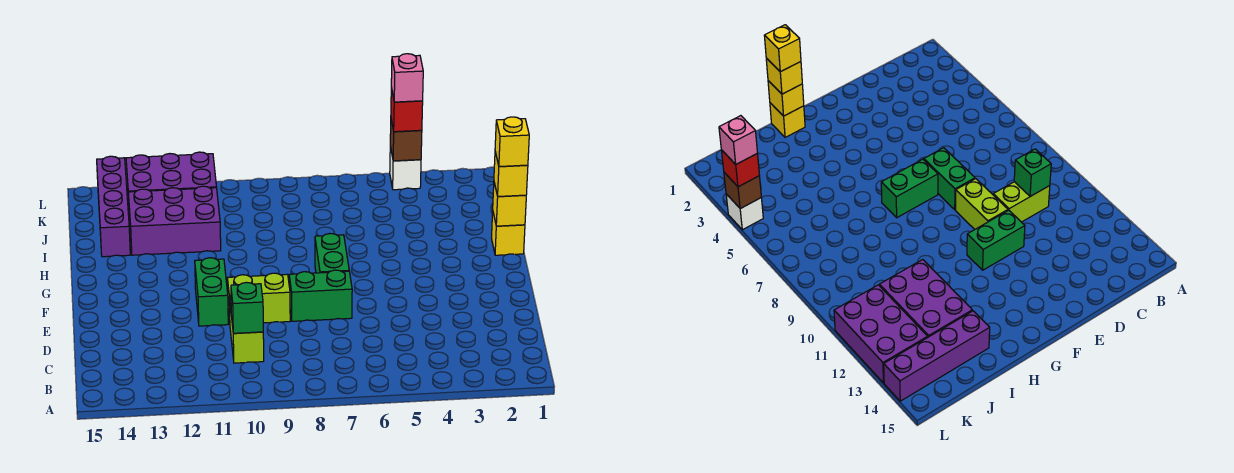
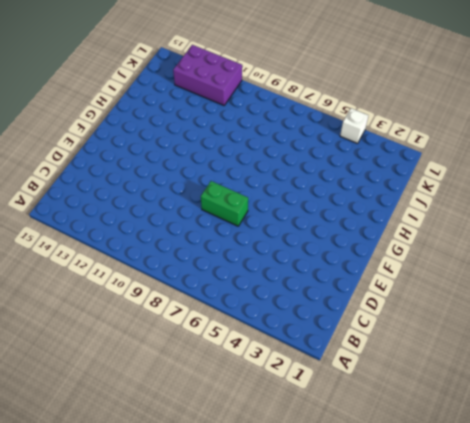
none -> lime 1x2 brick [229,296,264,363]
none -> lime 1x2 brick [227,273,290,323]
none -> green 1x2 brick [195,258,228,326]

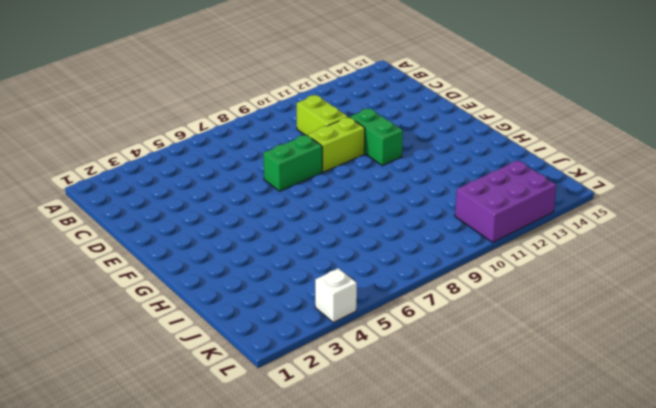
none -> green 1x2 brick [315,234,349,273]
none -> yellow 1x1 brick [492,213,525,255]
none -> purple 2x3 brick [128,186,221,255]

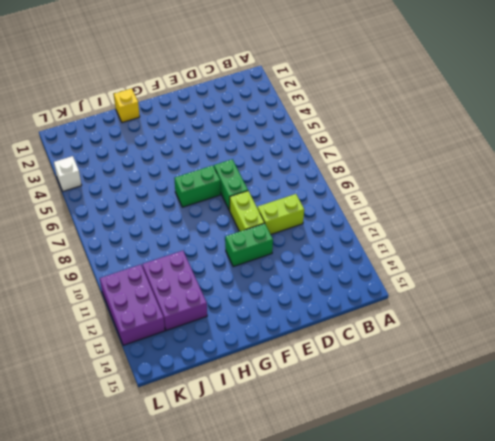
none -> purple 1x4 brick [97,156,130,257]
none -> green 1x1 brick [231,282,263,333]
none -> yellow 1x1 brick [493,183,526,226]

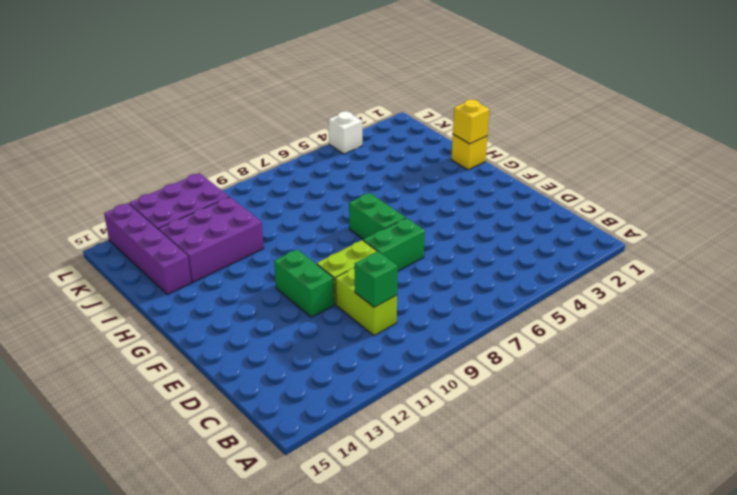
none -> brown 1x1 brick [390,120,422,161]
none -> yellow 1x1 brick [494,152,528,197]
none -> red 1x1 brick [391,88,423,132]

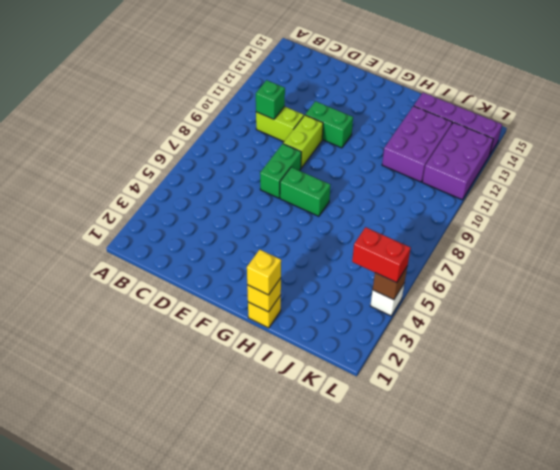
red 1x2 brick [352,227,411,283] -> red 1x1 brick [391,88,423,132]
none -> yellow 1x1 brick [495,117,529,167]
none -> pink 1x1 brick [391,54,423,102]

